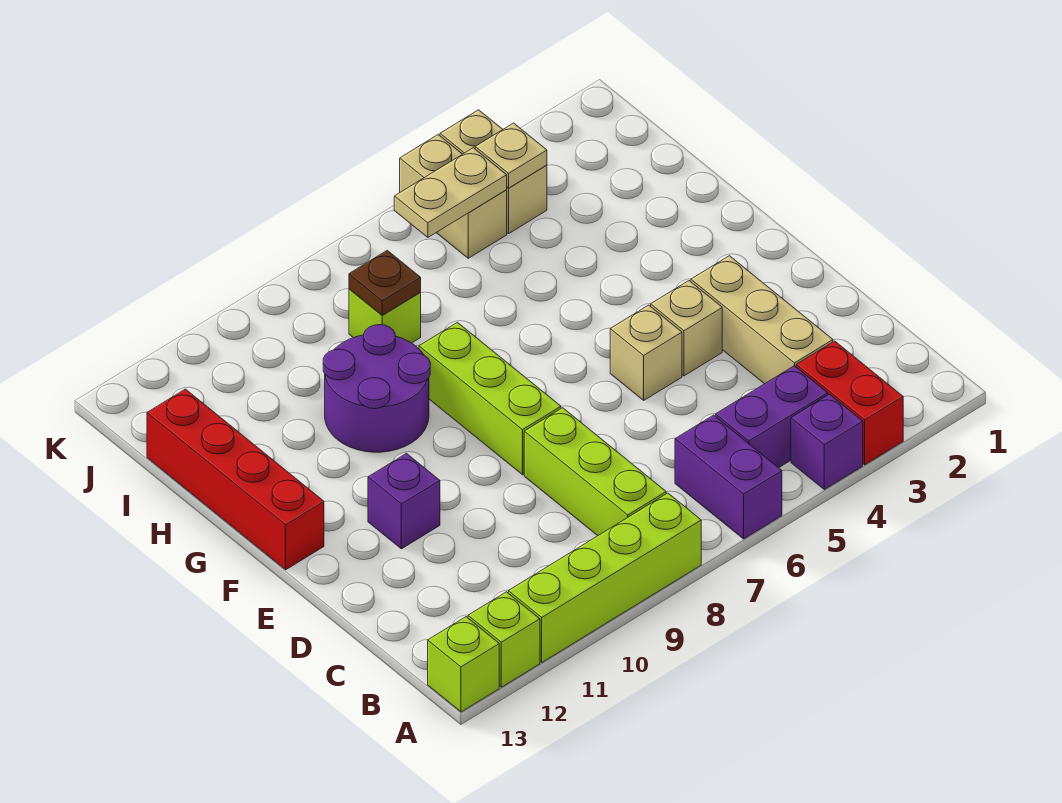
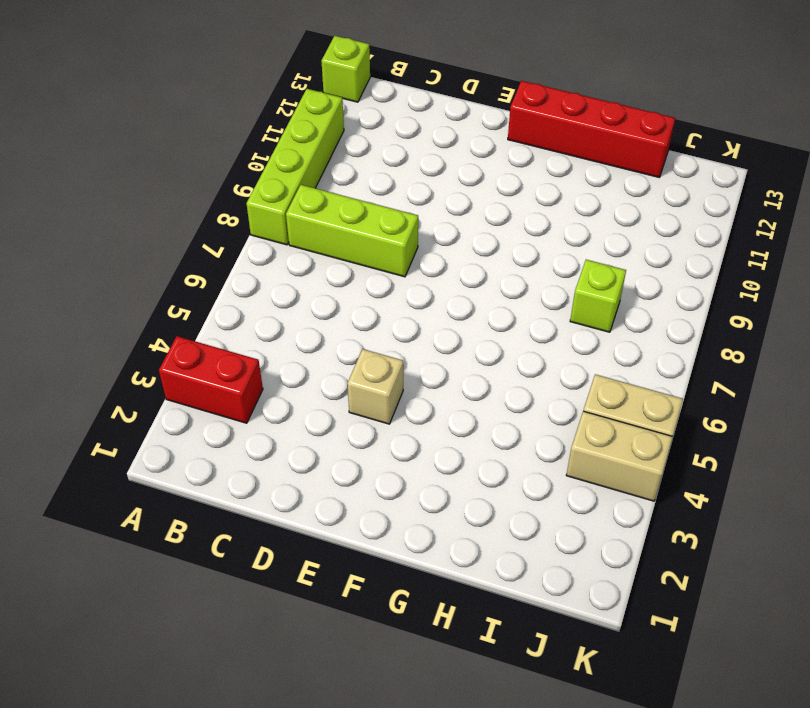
none -> purple 1x1 brick [791,394,863,490]
none -> purple 1x2 brick [675,415,782,539]
none -> lime 1x1 brick [468,592,540,687]

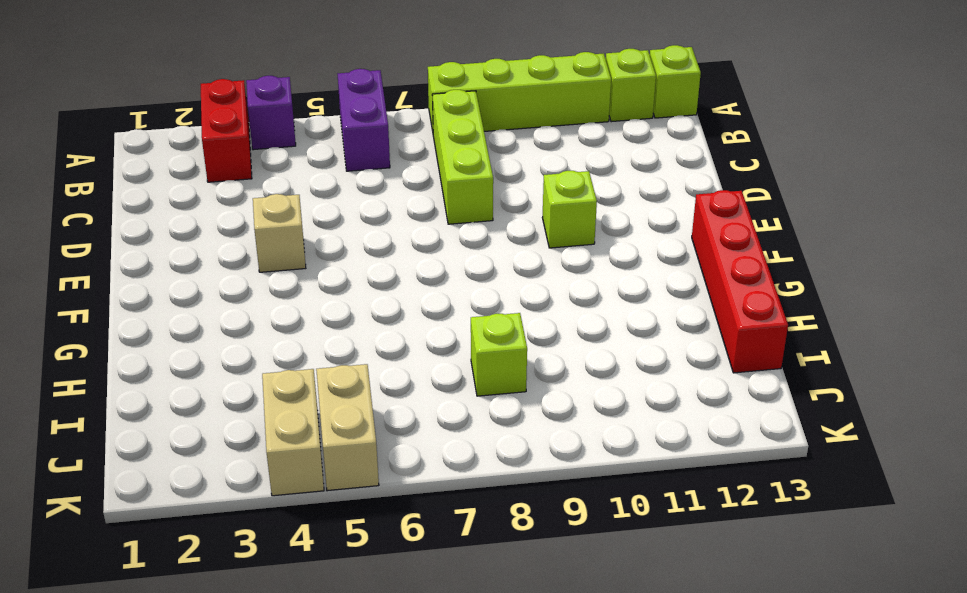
lime 1x1 brick [542,171,597,248] -> none
none -> purple 1x2 brick [716,366,828,468]
none -> tan 1x3 brick [691,256,833,384]
none -> tan 1x1 brick [610,305,682,400]

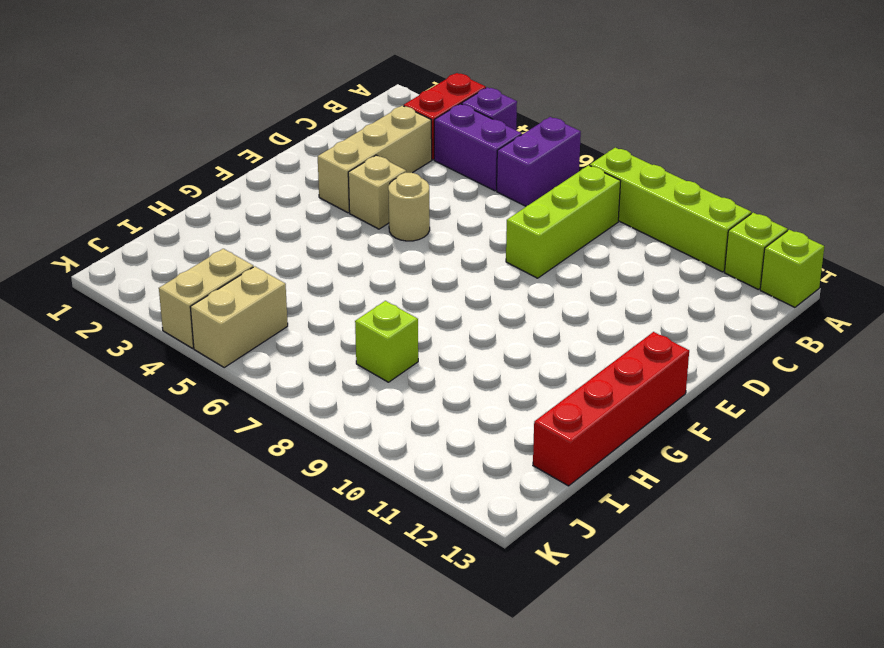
tan 1x1 round brick [388,173,430,241] -> tan 1x1 brick [610,305,682,400]
none -> lime 1x3 brick [419,322,561,475]
none -> purple 1x1 brick [368,454,440,549]
none -> purple 2x2 round brick [323,325,430,452]

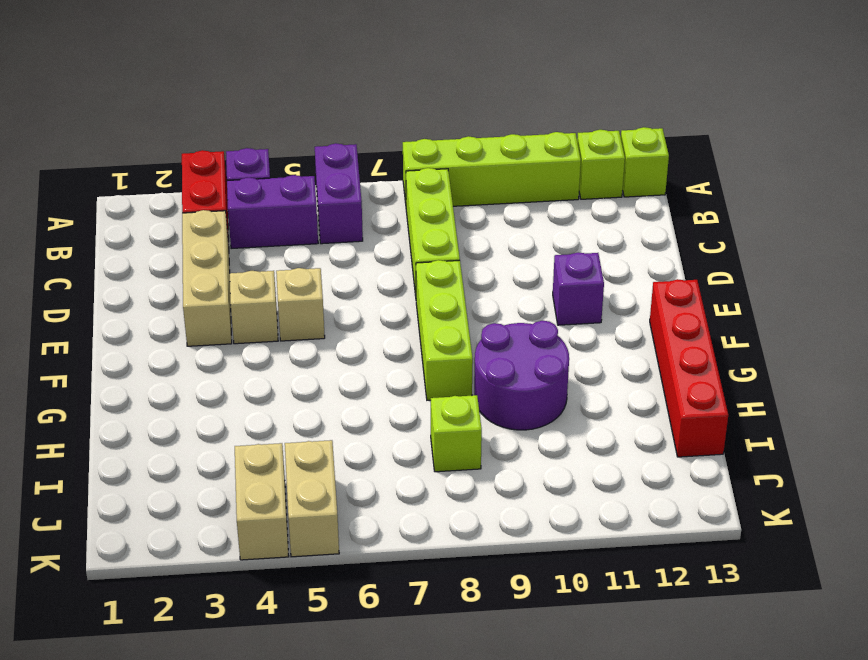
none -> brown 1x1 plate [349,250,421,315]
none -> tan 1x1 plate [475,123,547,188]
none -> tan 1x2 plate [394,148,507,237]

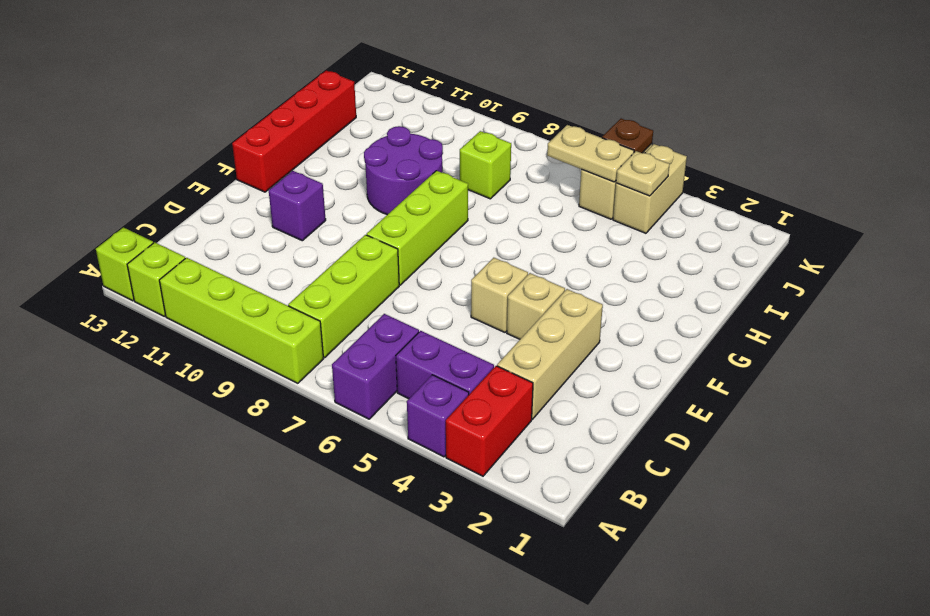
brown 1x1 plate [602,119,653,153] -> brown 1x1 plate moved to [349,250,421,315]

